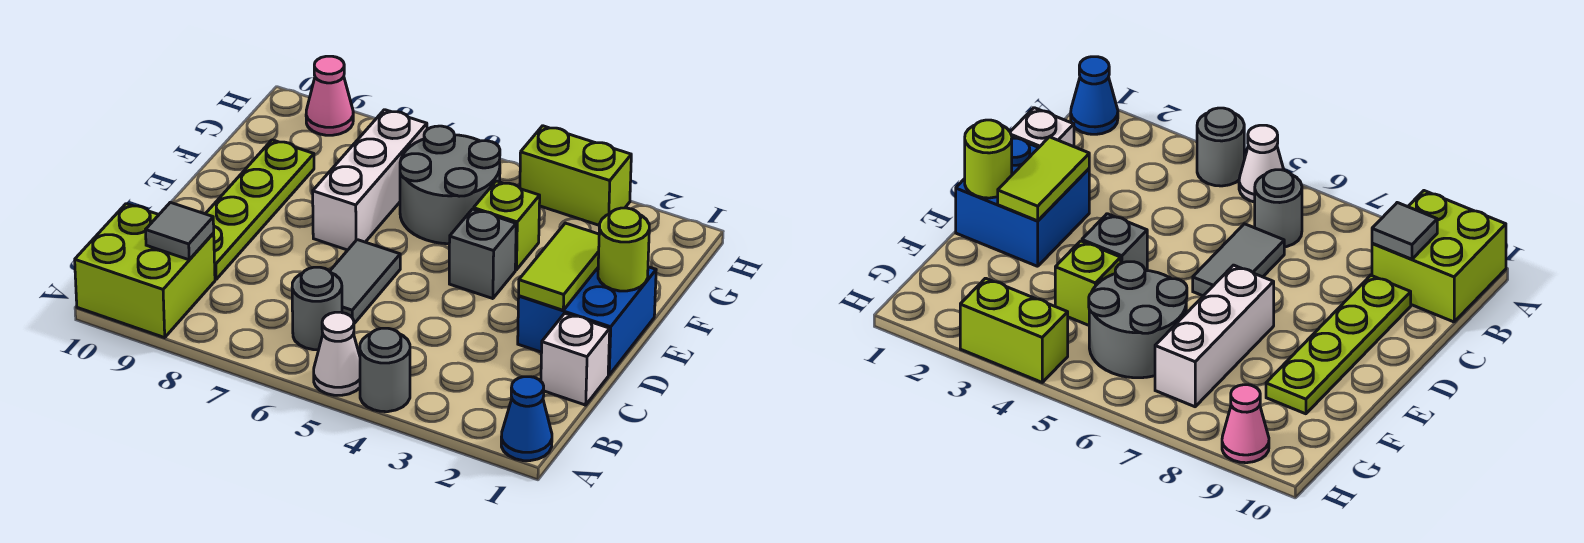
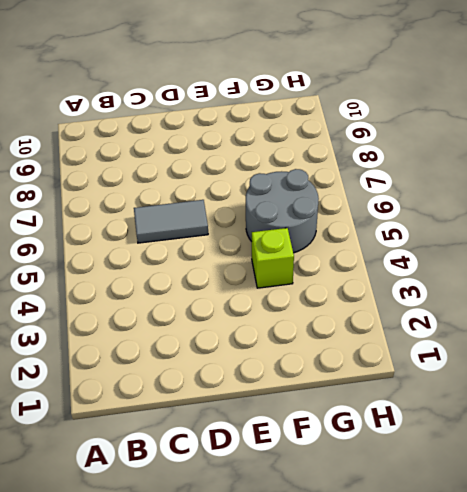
none -> blue 1x1 cone [501,377,552,461]
none -> grey 1x1 round brick [360,328,410,412]
none -> white 1x1 cone [314,312,360,395]

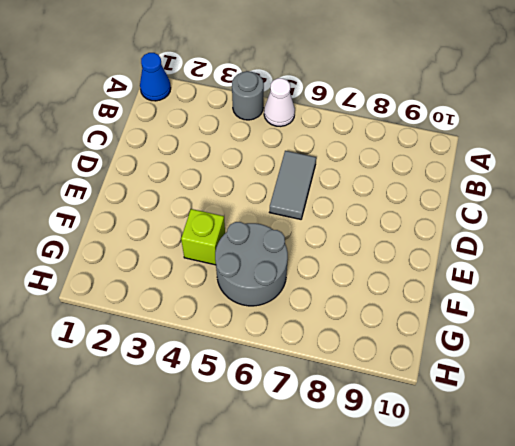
none -> lime 2x2 brick [75,204,215,338]
none -> grey 1x1 round brick [292,267,342,350]
none -> white 1x1 brick [541,313,610,405]

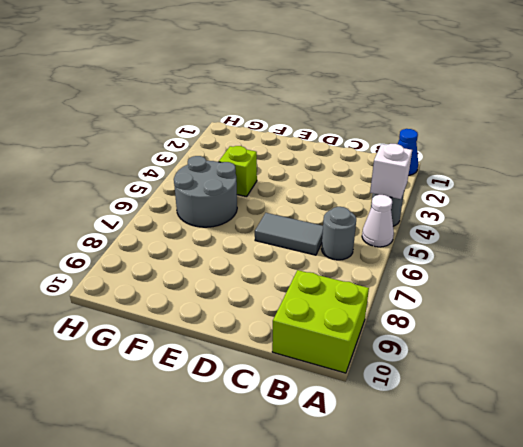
white 1x1 brick [370,144,412,199] -> white 1x1 brick moved to [541,313,610,405]
none -> lime 1x4 plate [206,140,314,279]
none -> blue 2x2 brick [518,267,656,375]
none -> grey 1x1 brick [449,209,516,299]

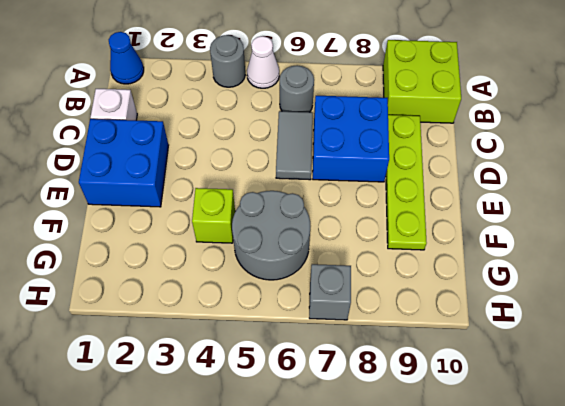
blue 2x2 brick [313,96,389,182] -> none
grey 1x1 brick [309,264,351,320] -> grey 1x1 brick moved to [449,209,516,299]
none -> white 1x3 brick [313,110,427,250]
none -> lime 1x2 brick [520,126,631,225]
none -> pink 1x1 cone [306,56,353,135]

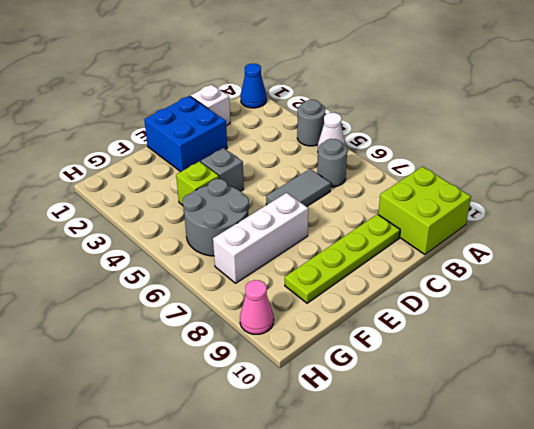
none -> lime 1x2 brick [520,126,631,225]
none -> grey 1x1 tile [146,202,214,260]
none -> lime 1x2 tile [519,223,599,310]

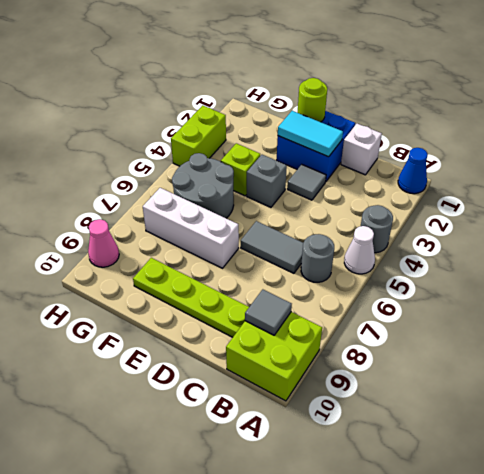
cyan 1x2 tile [278,111,343,157] -> lime 1x2 tile [519,223,599,310]
grey 1x1 tile [287,164,326,200] -> none

